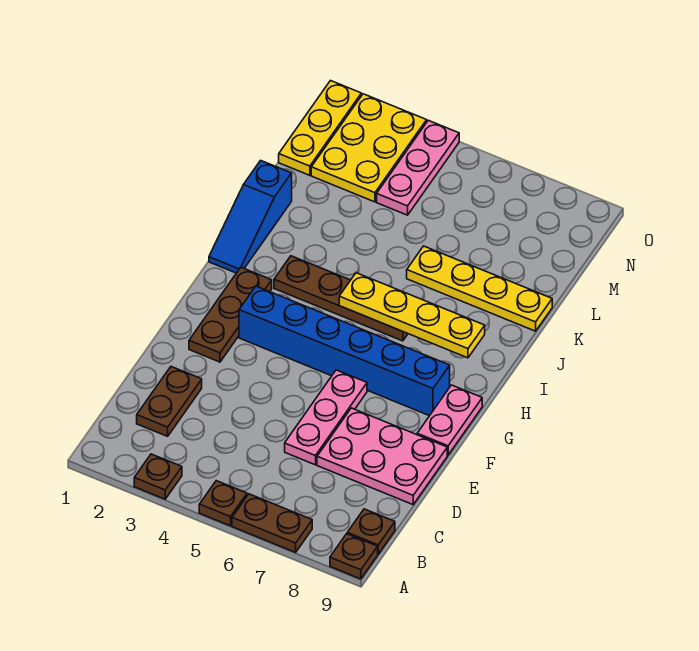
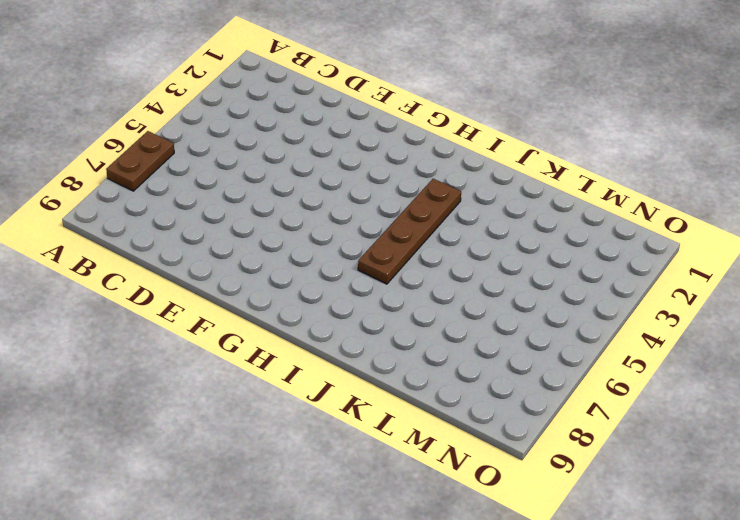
none -> brown 1x1 plate [134,454,182,499]
none -> brown 1x1 plate [199,481,247,526]
none -> brown 1x1 plate [330,534,378,579]

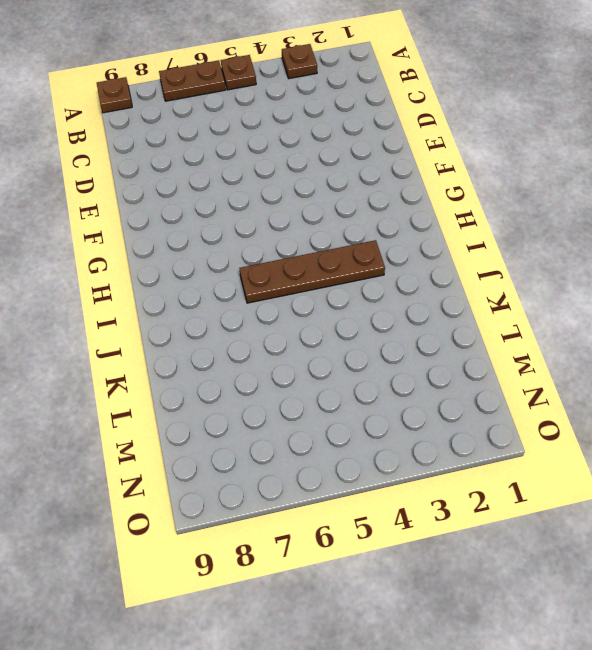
none -> brown 1x1 plate [347,509,395,554]
none -> brown 1x2 plate [137,367,202,436]
none -> pink 1x3 plate [285,370,367,465]

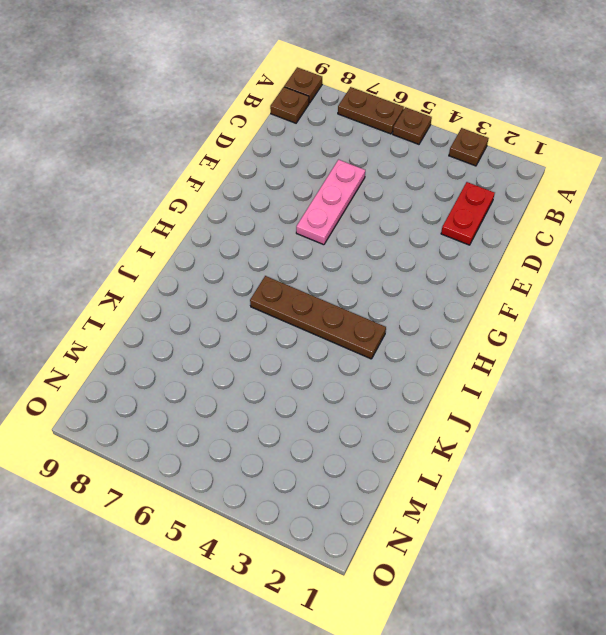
red 1x2 plate [441,182,495,245] -> brown 1x2 plate [137,367,202,436]
none -> pink 2x3 plate [317,408,447,505]
none -> brown 1x3 plate [189,268,272,362]
none -> pink 1x2 plate [417,385,482,455]

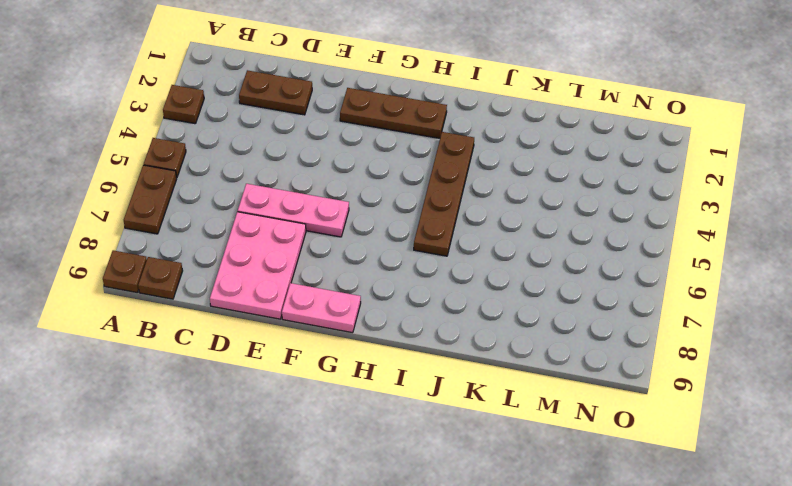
none -> blue 1x6 brick [239,286,450,416]
none -> blue 1x3 slope [209,160,292,273]
none -> yellow 1x4 plate [407,246,552,331]

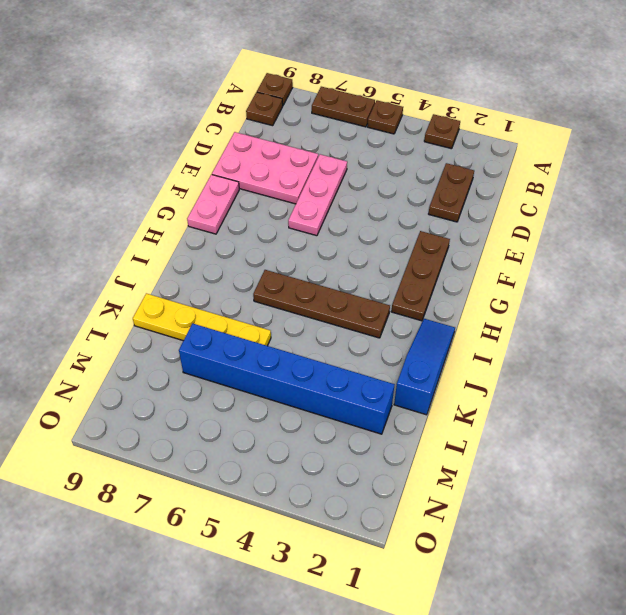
blue 1x6 brick [179,323,395,434] -> blue 1x6 brick moved to [239,286,450,416]
none -> yellow 1x3 plate [279,81,361,175]
none -> yellow 2x3 plate [311,94,427,202]
none -> pink 1x3 plate [377,120,459,215]

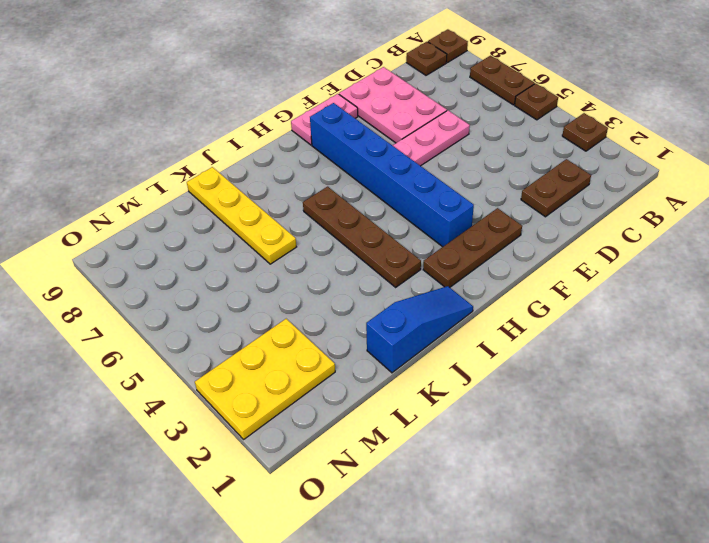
none -> yellow 1x3 plate [279,81,361,175]
none -> pink 1x3 plate [377,120,459,215]
none -> yellow 1x4 plate [339,273,485,358]

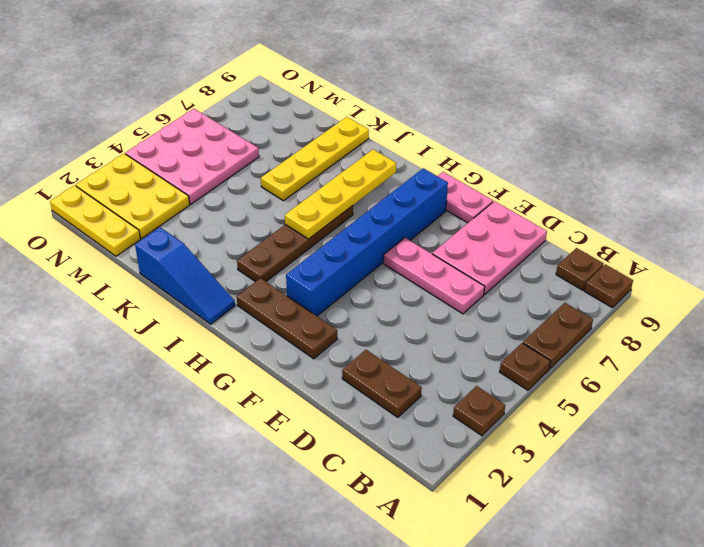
pink 3x3 plate [125,109,259,204] -> pink 1x3 plate [377,120,459,215]

